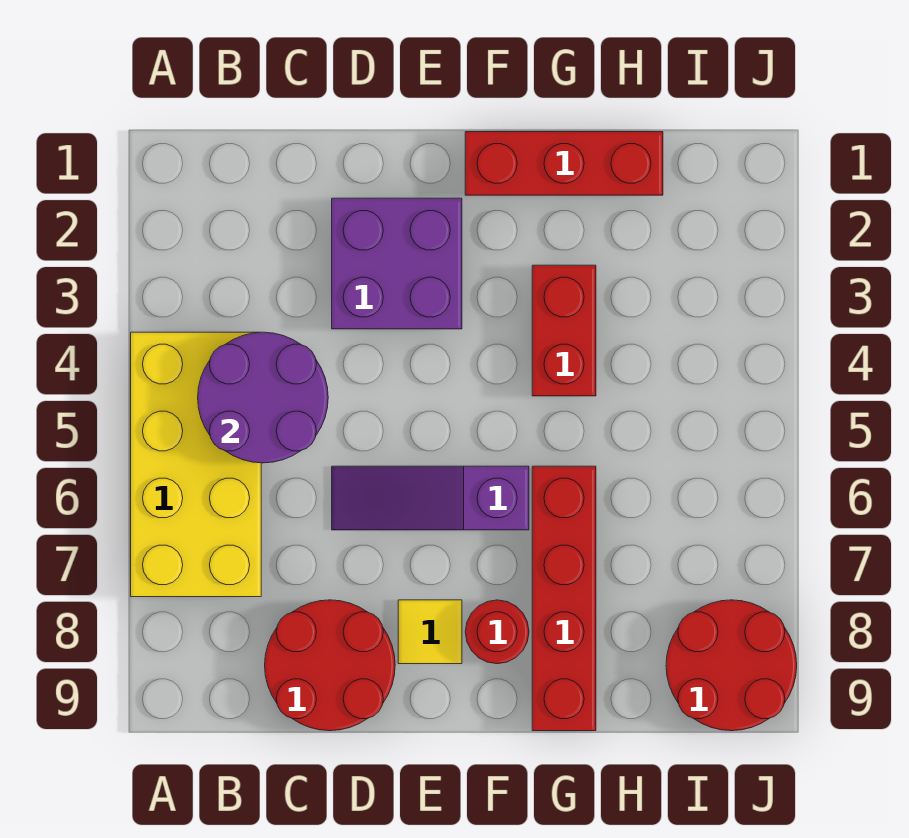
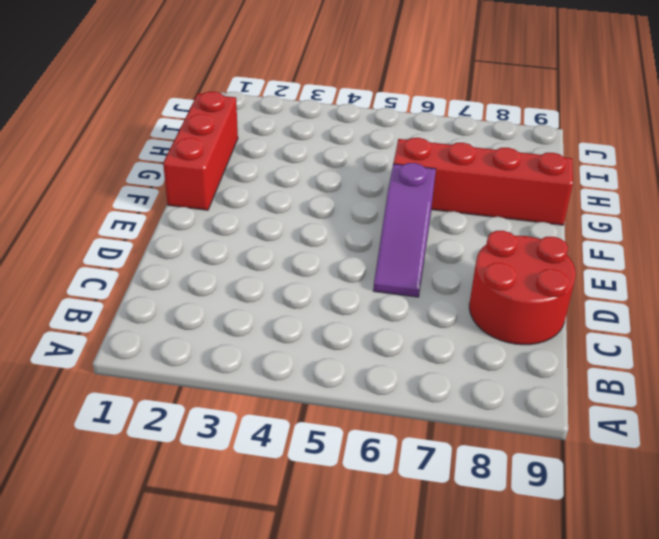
none -> yellow 2x4 brick [131,332,261,597]
none -> purple 2x2 brick [332,198,462,329]

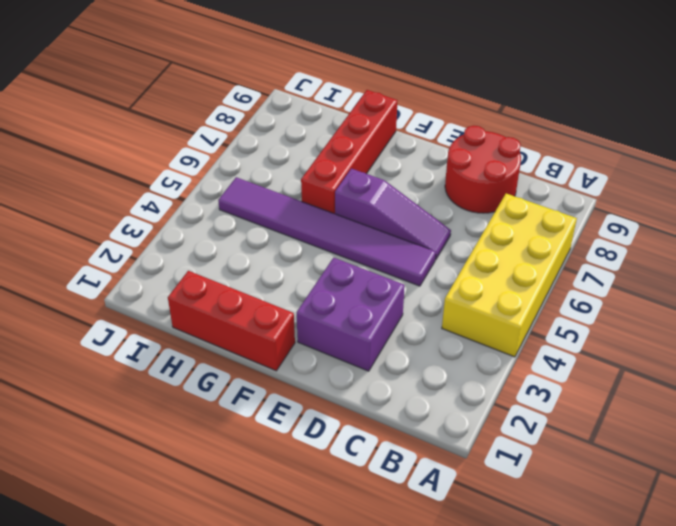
purple 1x6 tile [218,177,436,286] -> none
none -> yellow 1x1 tile [398,600,462,664]
none -> red 1x1 round brick [465,600,529,664]

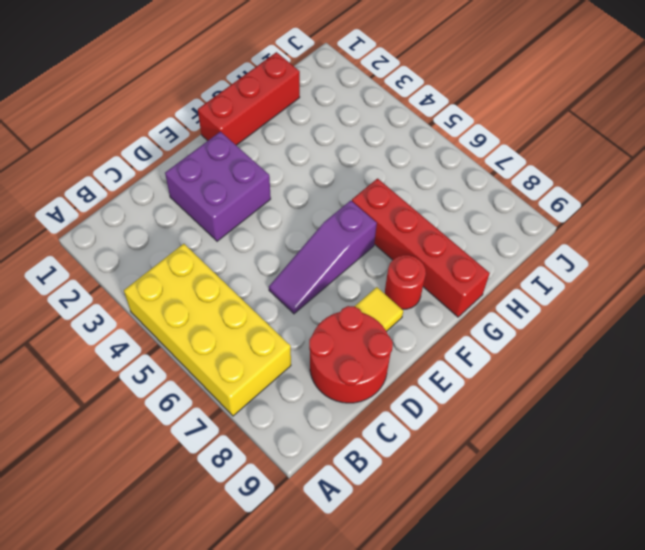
none -> red 1x2 brick [532,265,596,396]
none -> red 2x2 round brick [666,600,797,731]

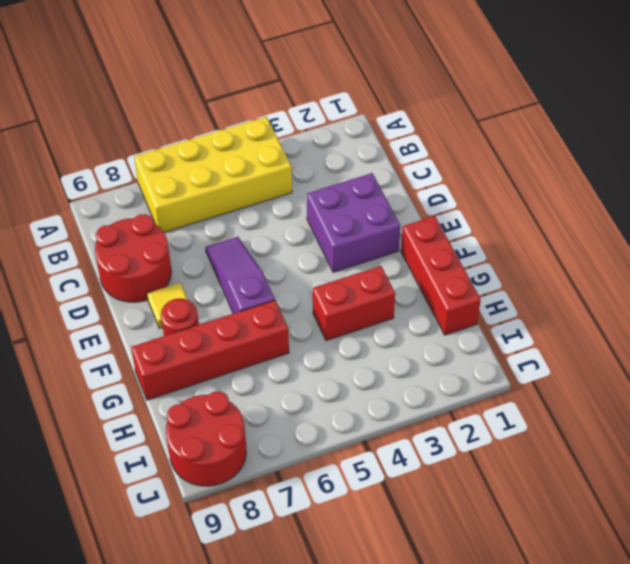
none -> purple 2x2 round brick [198,332,328,463]

